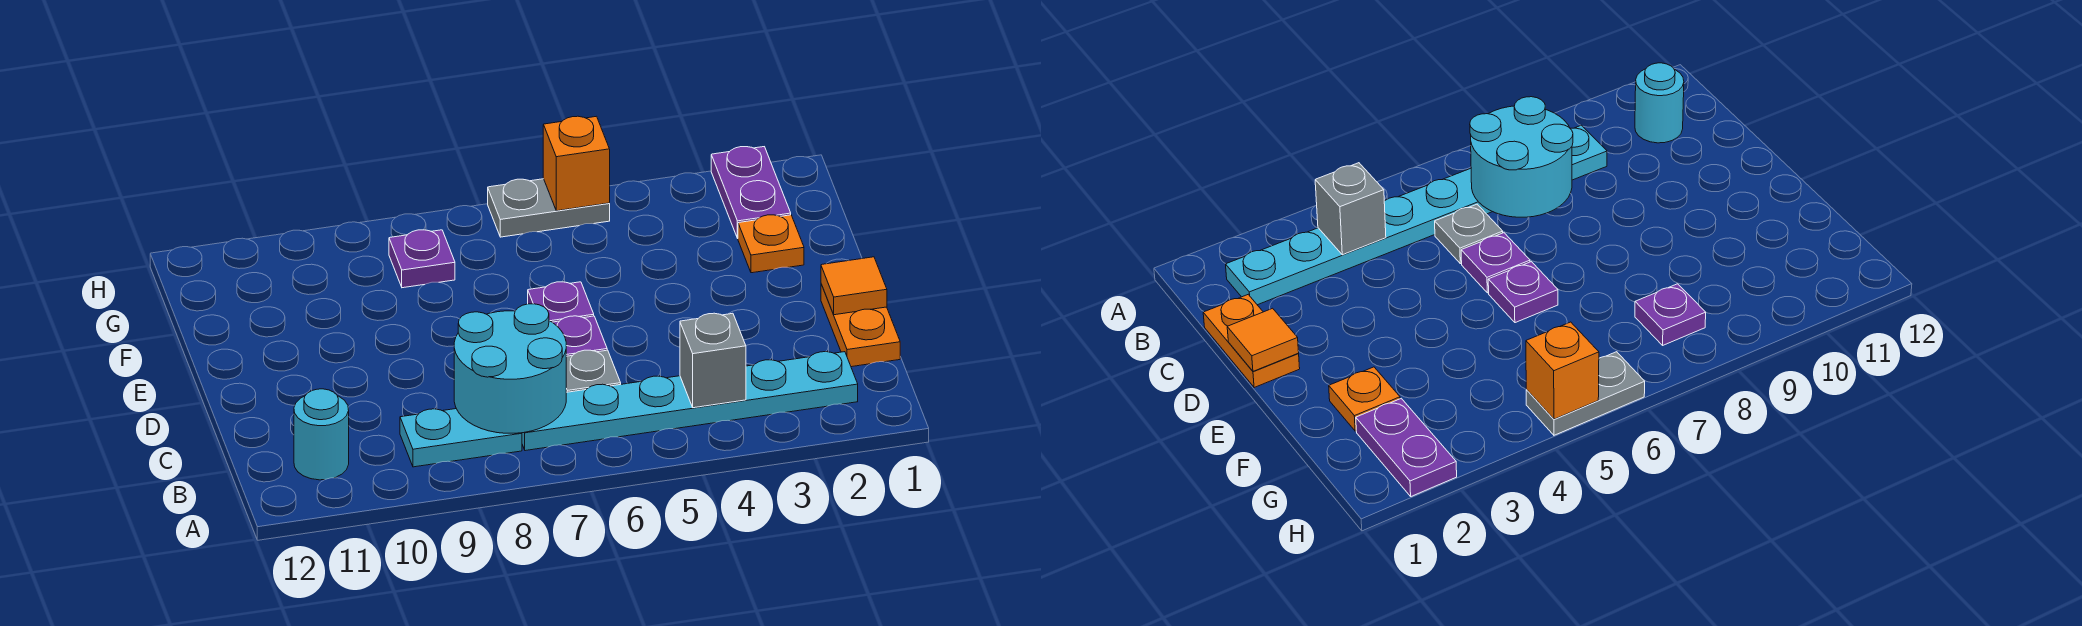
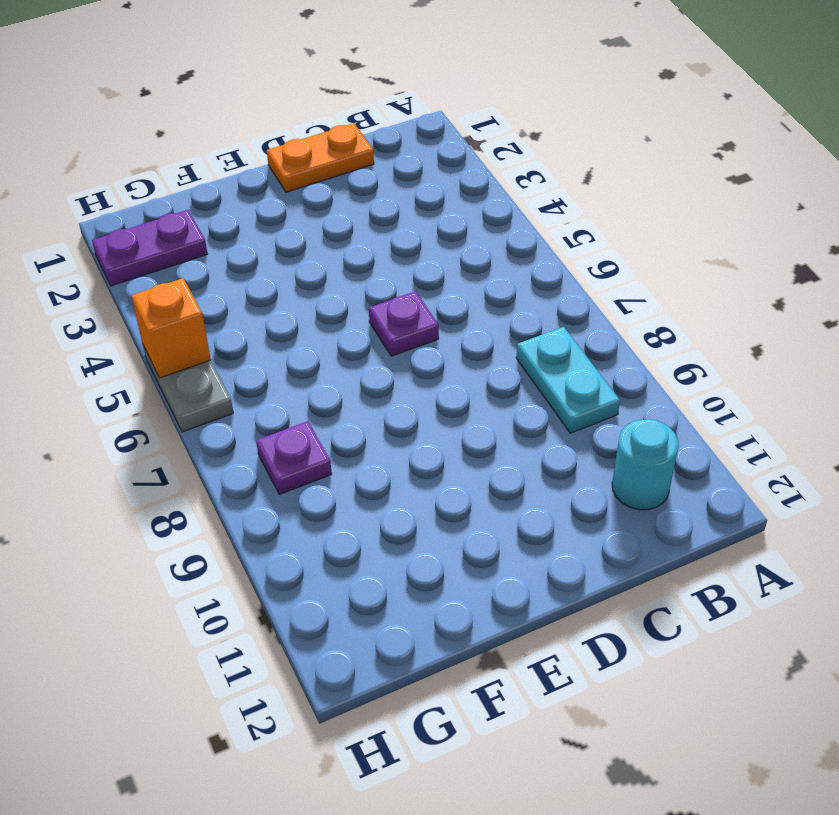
none -> cyan 1x6 plate [522,352,858,451]
none -> grey 1x1 plate [566,350,621,392]
none -> purple 1x1 plate [528,282,594,322]

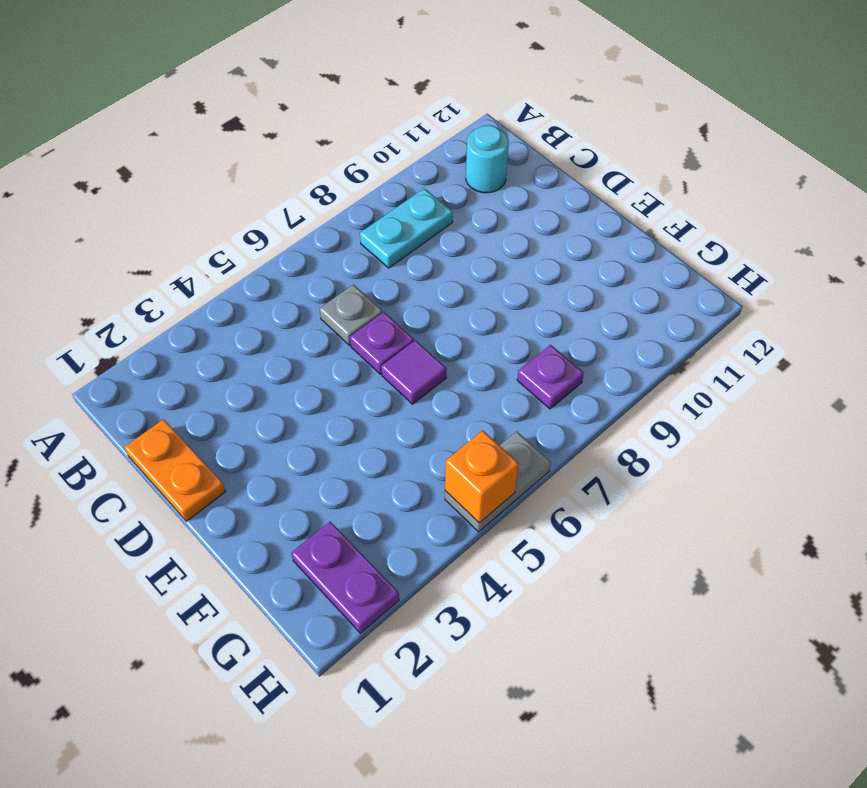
purple 1x1 tile [381,340,446,404] -> purple 1x1 plate [528,282,594,322]
none -> cyan 1x6 plate [522,352,858,451]
none -> orange 1x1 plate [738,215,804,273]
none -> grey 1x1 brick [680,313,746,408]

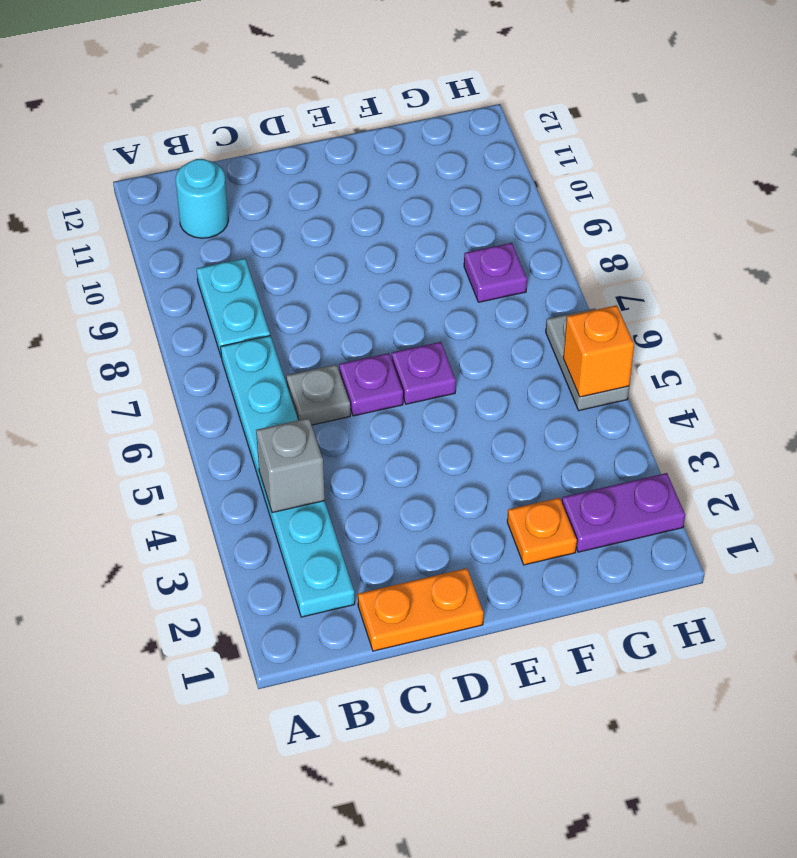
none -> cyan 2x2 round brick [454,304,566,433]
none -> orange 1x1 tile [821,257,887,315]

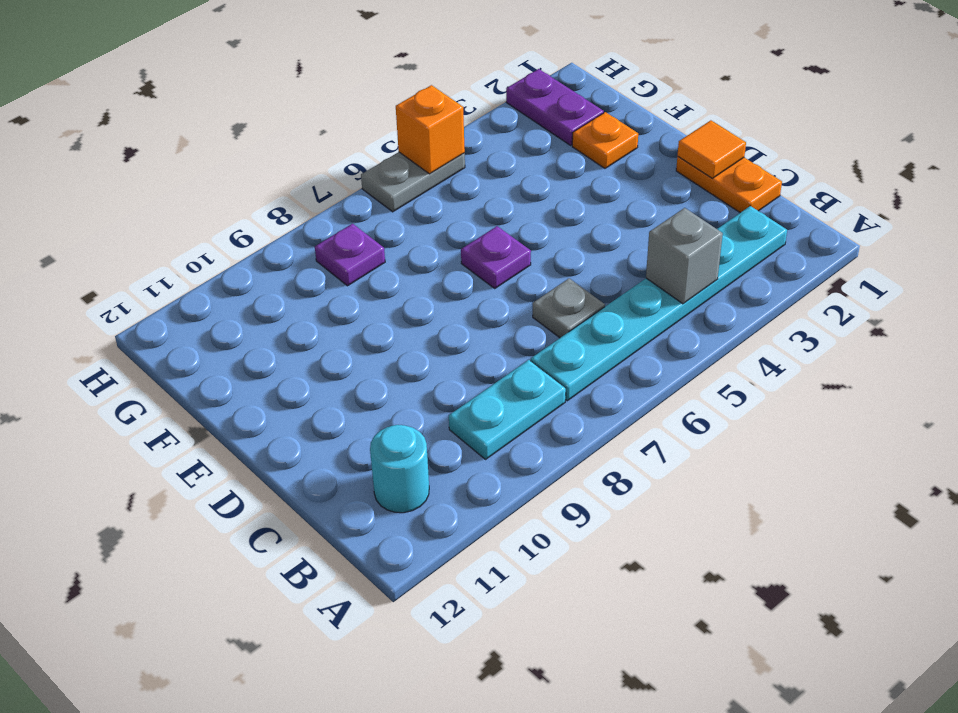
none -> purple 1x1 plate [552,316,607,356]
none -> cyan 2x2 round brick [454,304,566,433]

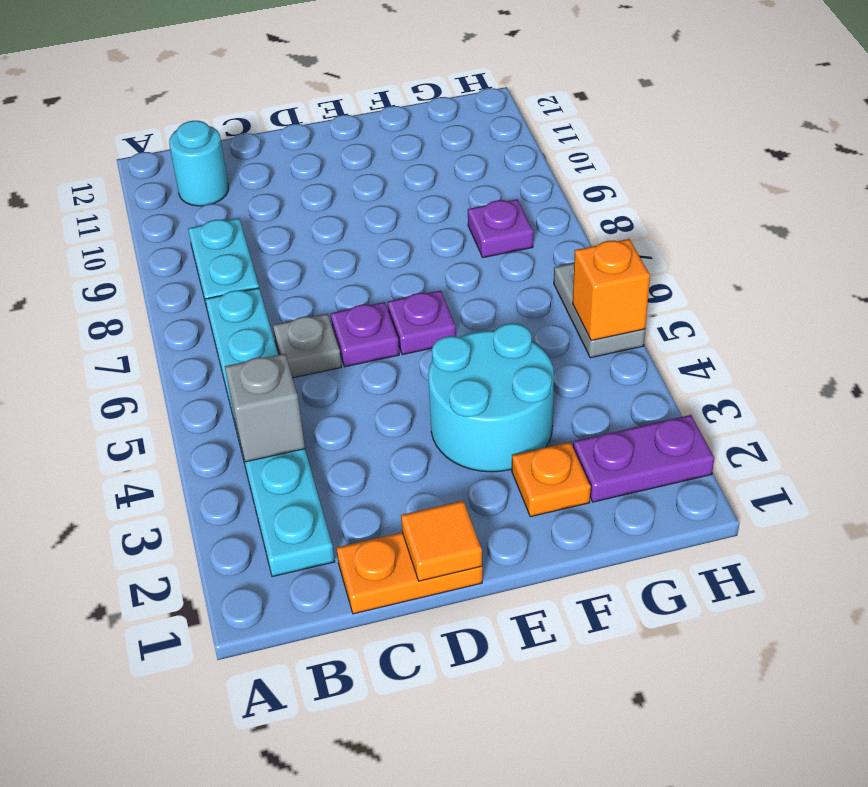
cyan 2x2 round brick [428,323,554,472] -> cyan 2x2 round brick moved to [454,304,566,433]

